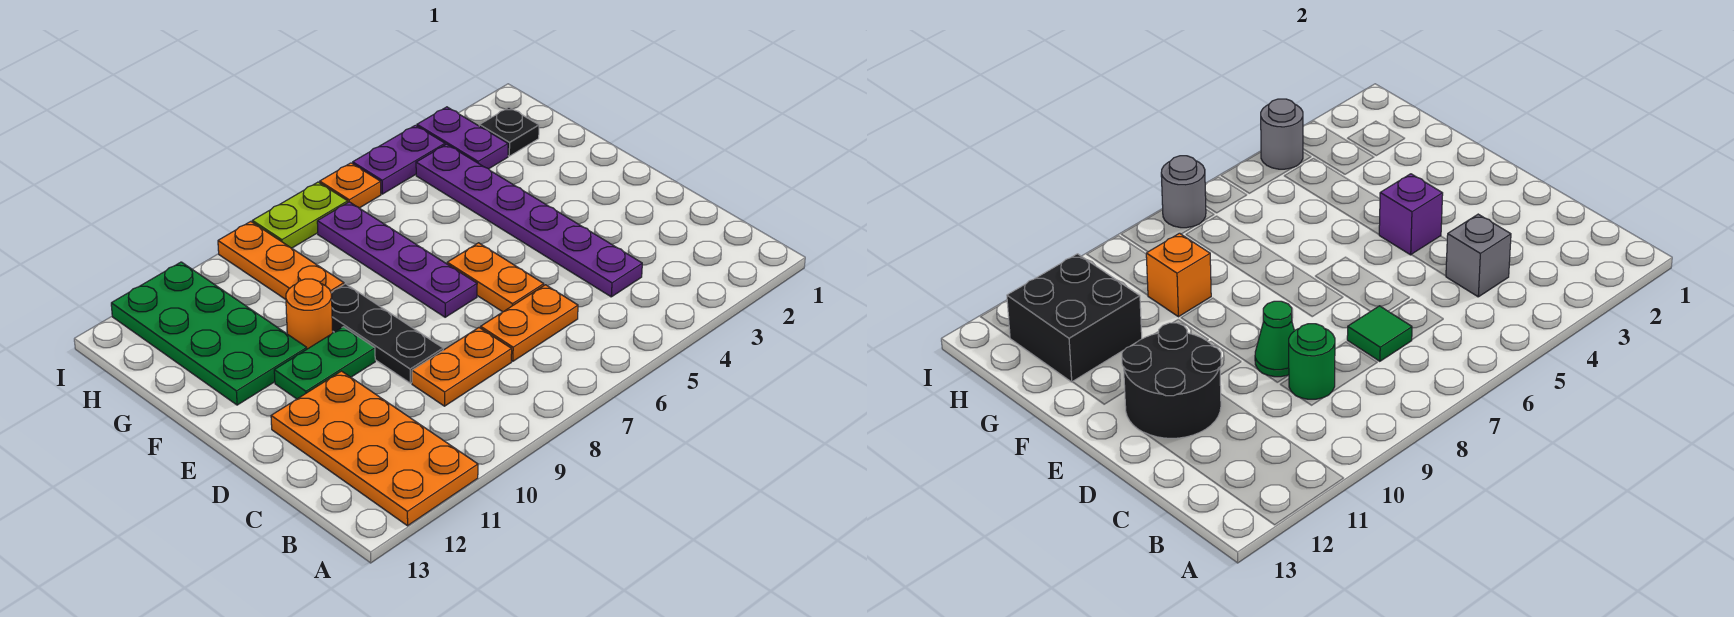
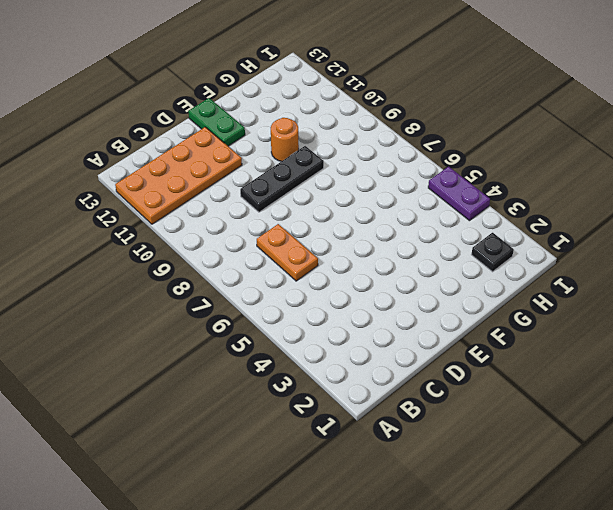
green 1x2 plate [188,98,245,146] -> green 1x2 plate moved to [274,327,375,399]
none -> purple 1x6 plate [416,144,642,297]
none -> orange 1x2 plate [412,328,512,406]
none -> orange 1x2 plate [447,243,544,312]

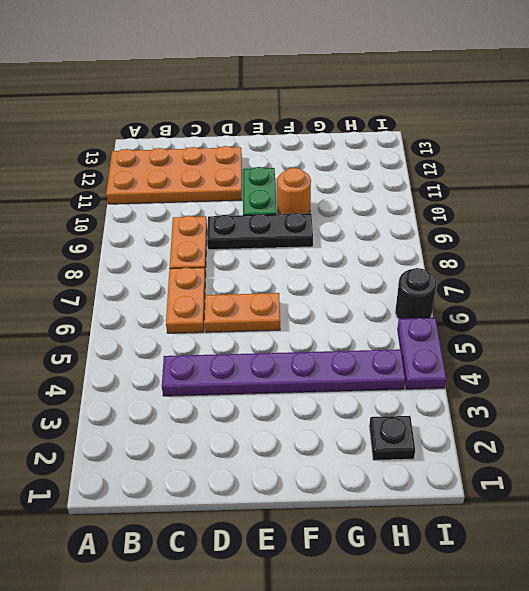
black 1x1 round brick [395,268,436,319] -> orange 1x1 plate [320,163,381,208]
none -> purple 1x4 plate [317,202,477,317]
none -> green 2x4 plate [111,262,307,405]
none -> orange 1x3 plate [218,221,344,299]

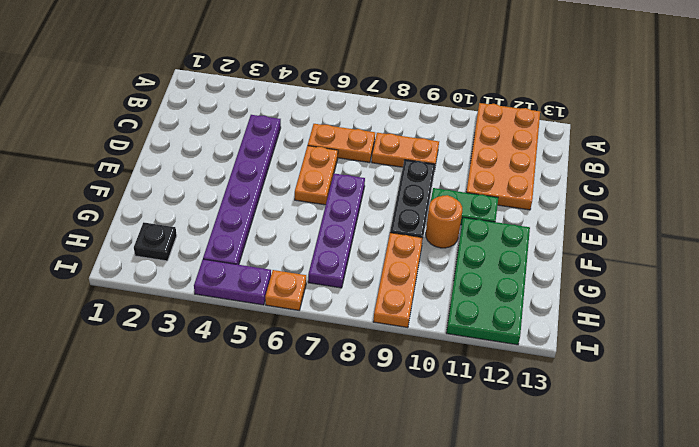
none -> purple 1x2 plate [417,107,508,169]
none -> lime 1x2 plate [252,182,348,248]
none -> grey 1x1 brick [1446,214,1511,297]

